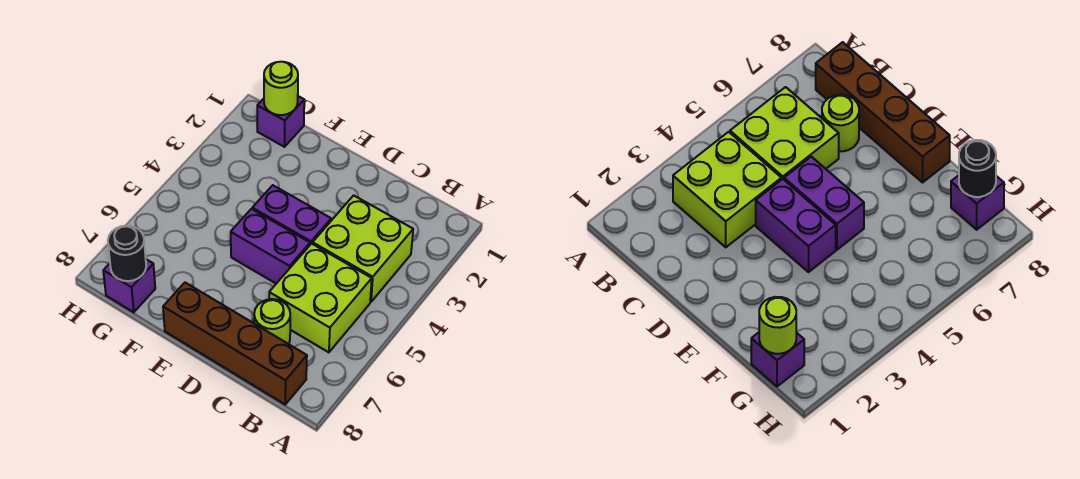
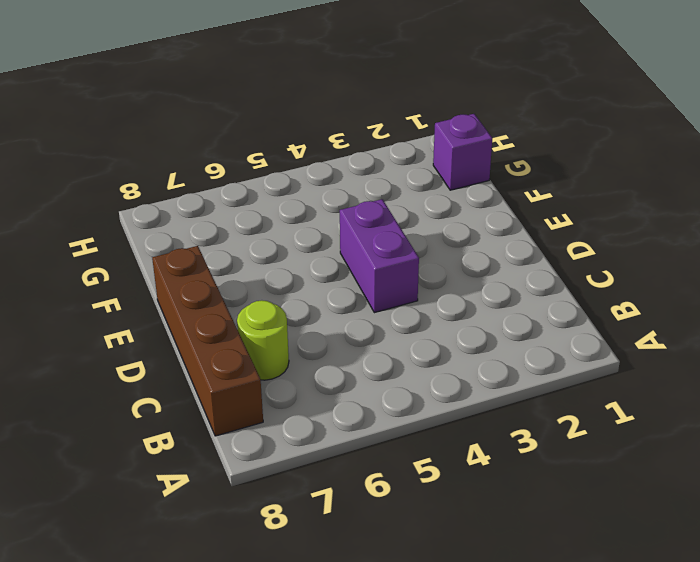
none -> lime 2x2 brick [313,195,413,302]
none -> lime 2x2 brick [269,244,372,352]

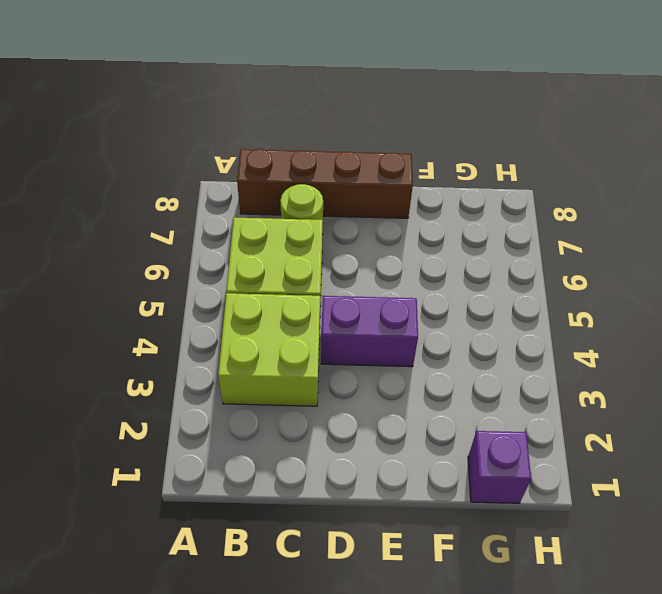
none -> purple 1x2 brick [231,209,310,284]
none -> purple 1x1 brick [103,259,155,312]

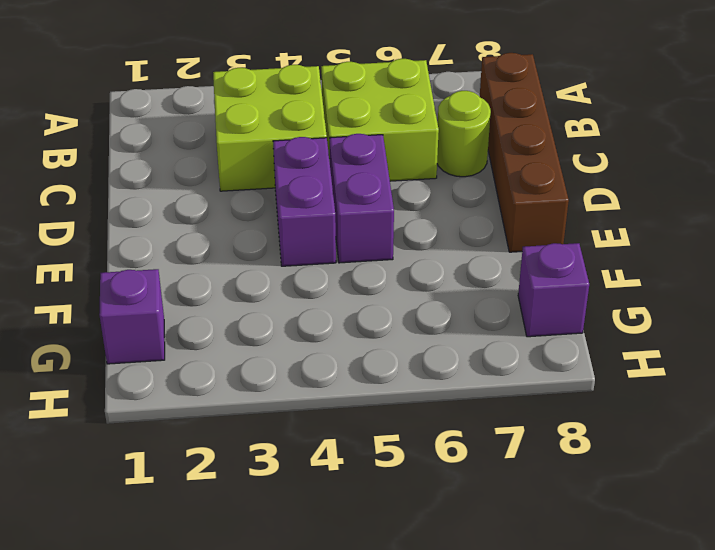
none -> lime 1x1 round brick [264,62,298,115]
none -> black 1x1 round brick [108,226,146,281]

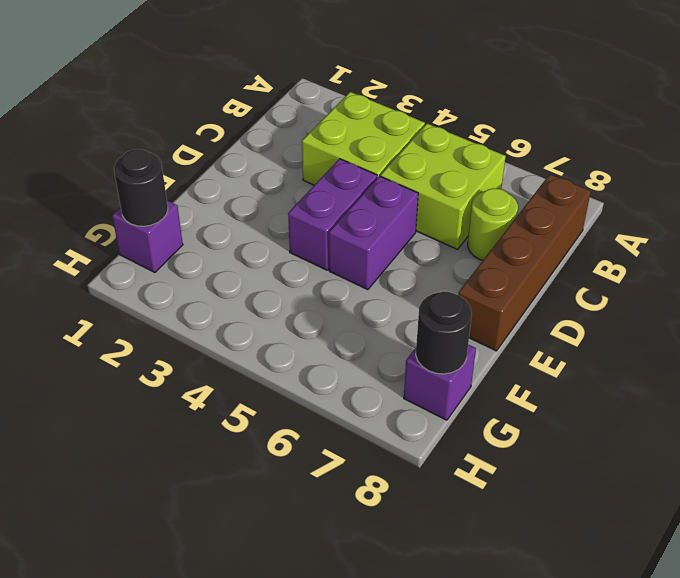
black 1x1 round brick [114,149,168,226] -> lime 1x1 round brick [264,62,298,115]

